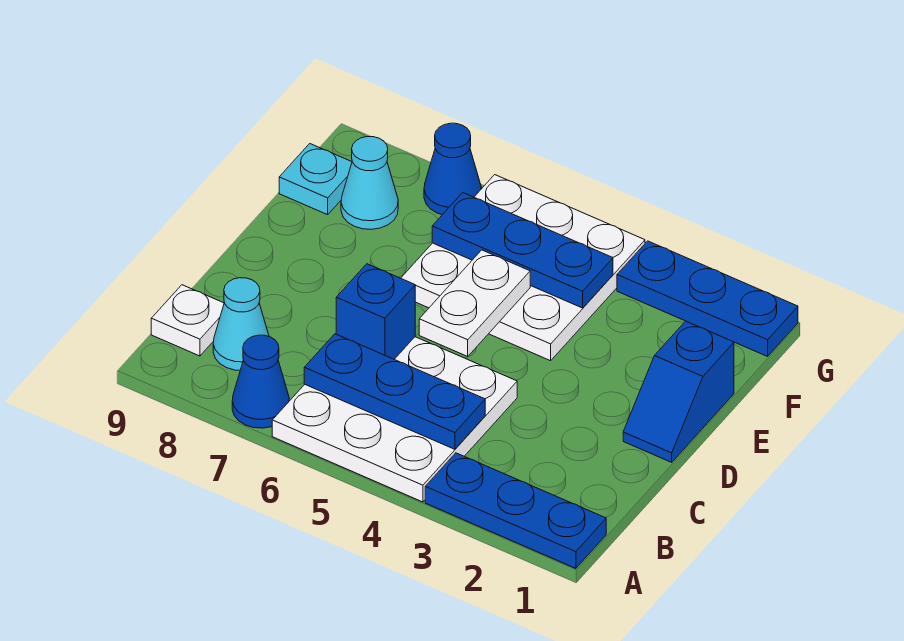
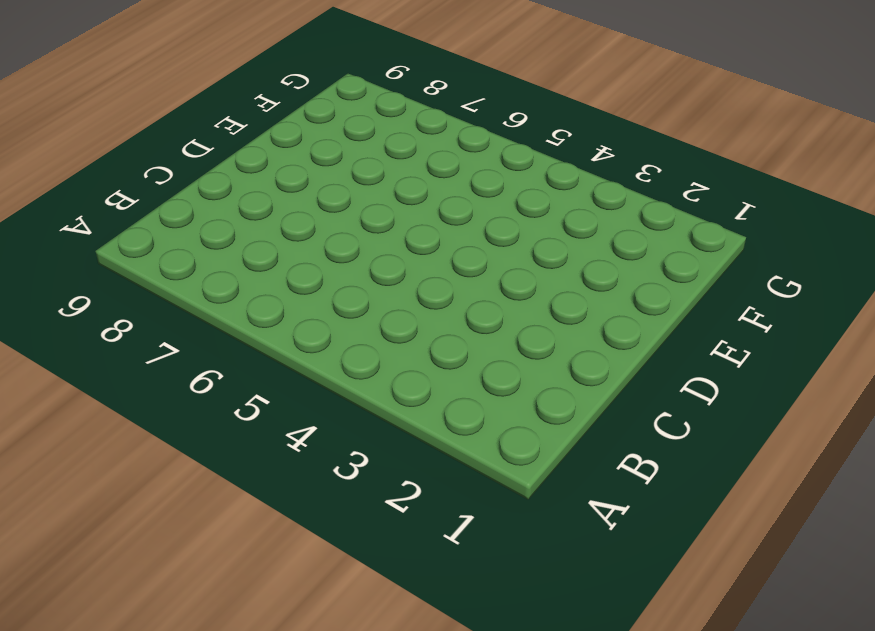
none -> blue 1x3 plate [425,453,606,568]
none -> white 3x3 plate [272,337,517,502]
none -> blue 1x1 cone [232,335,289,428]

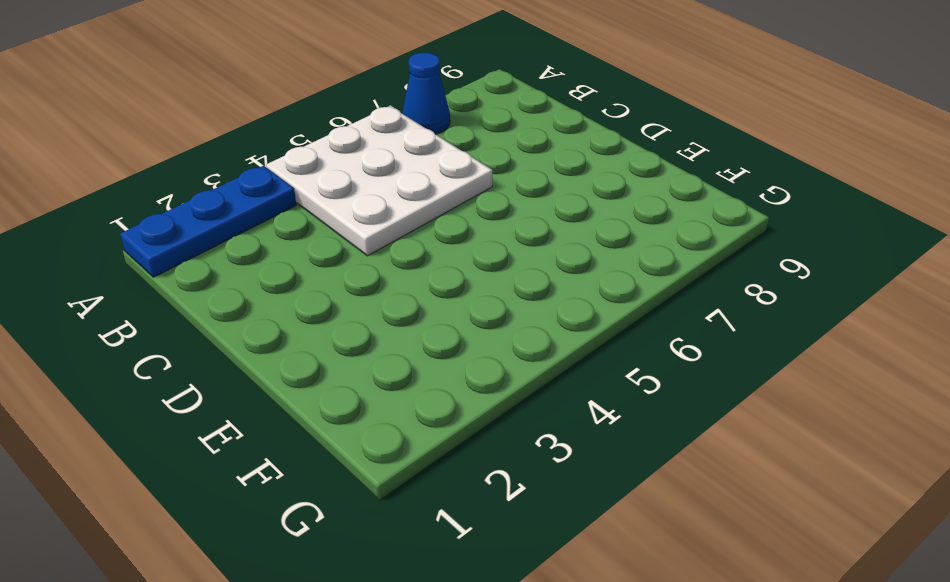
none -> cyan 1x1 cone [213,278,269,370]
none -> white 1x1 plate [151,285,224,356]
none -> blue 1x2 slope [623,321,734,462]

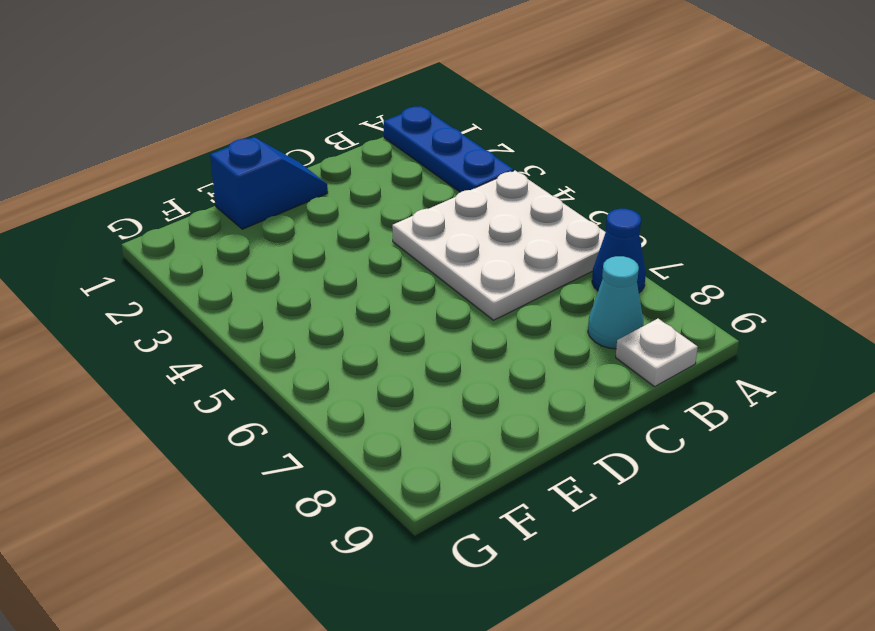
none -> white 3x3 plate [401,175,645,361]
none -> cyan 1x1 cone [341,137,398,229]
none -> cyan 1x1 plate [279,144,352,215]

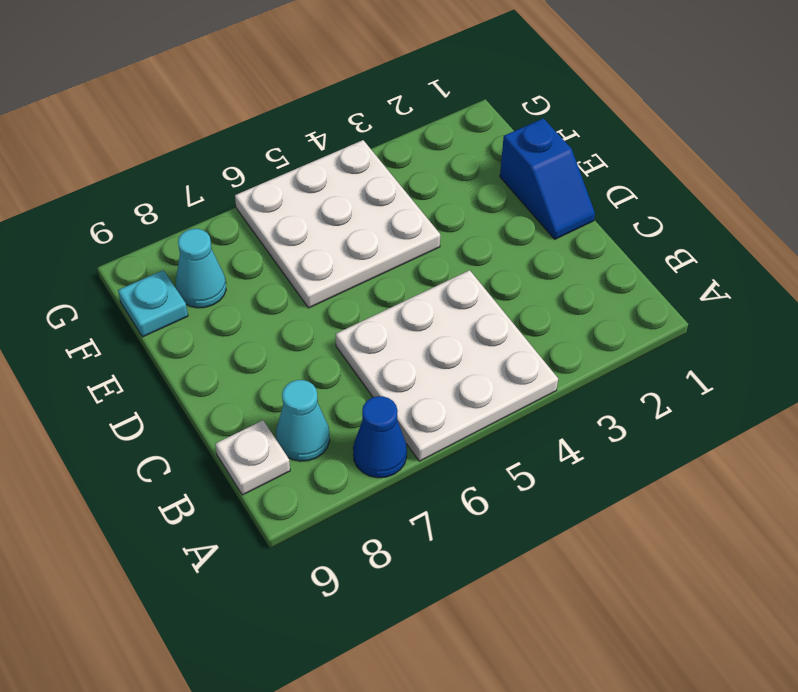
none -> blue 1x3 plate [425,453,606,568]
none -> blue 1x3 plate [617,241,798,356]
none -> blue 1x1 cone [424,123,481,215]

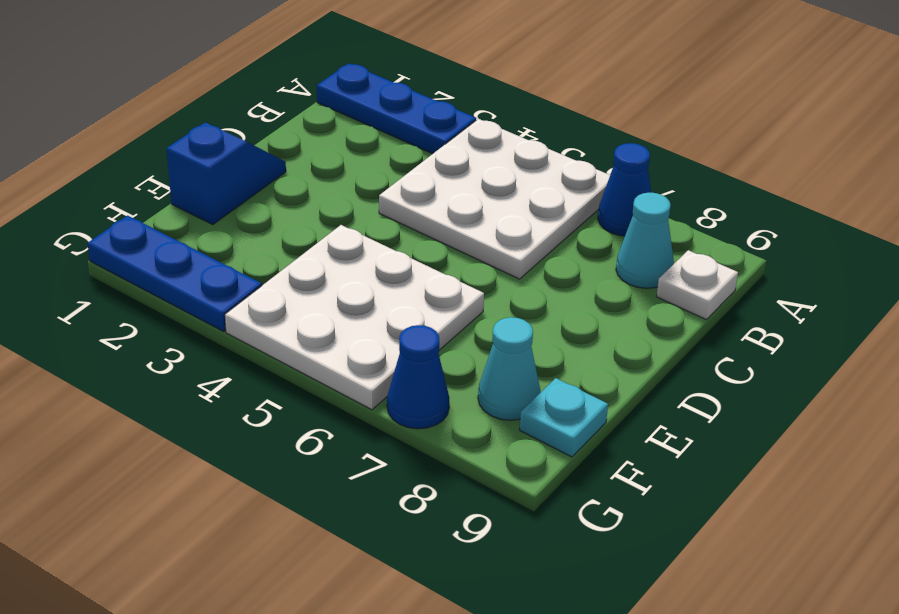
none -> blue 1x3 plate [304,334,485,449]
none -> blue 1x1 brick [336,264,415,359]
none -> white 1x2 plate [419,250,530,356]

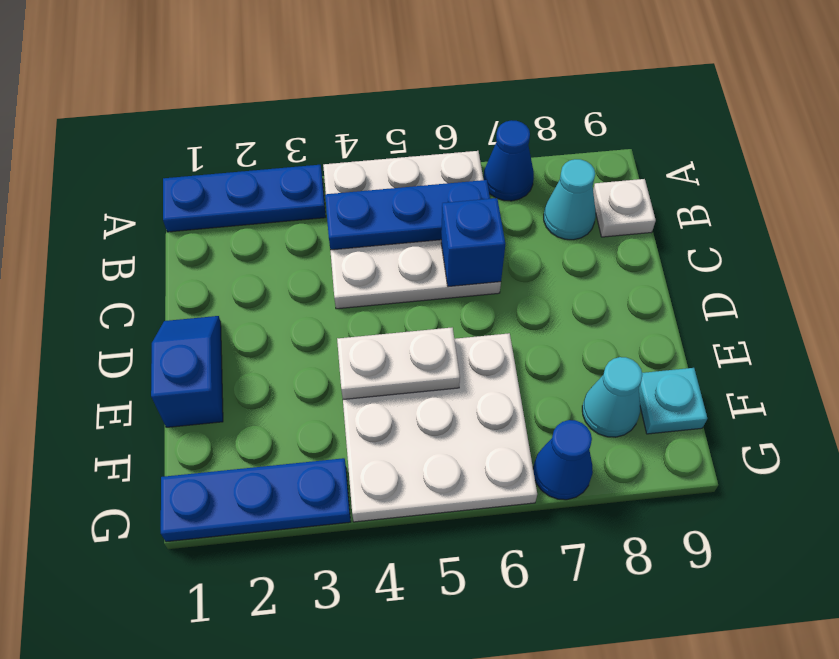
white 1x2 plate [337,328,460,399] -> white 1x2 plate turned to [419,250,530,356]
none -> blue 1x3 plate [432,193,613,308]

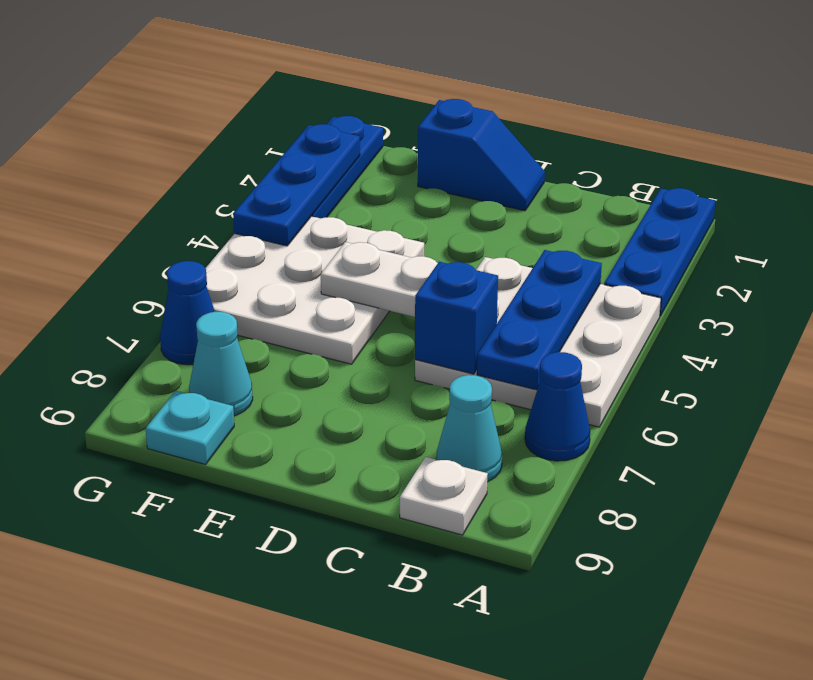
blue 1x3 plate [233,124,360,246] -> blue 1x3 plate moved to [432,193,613,308]

